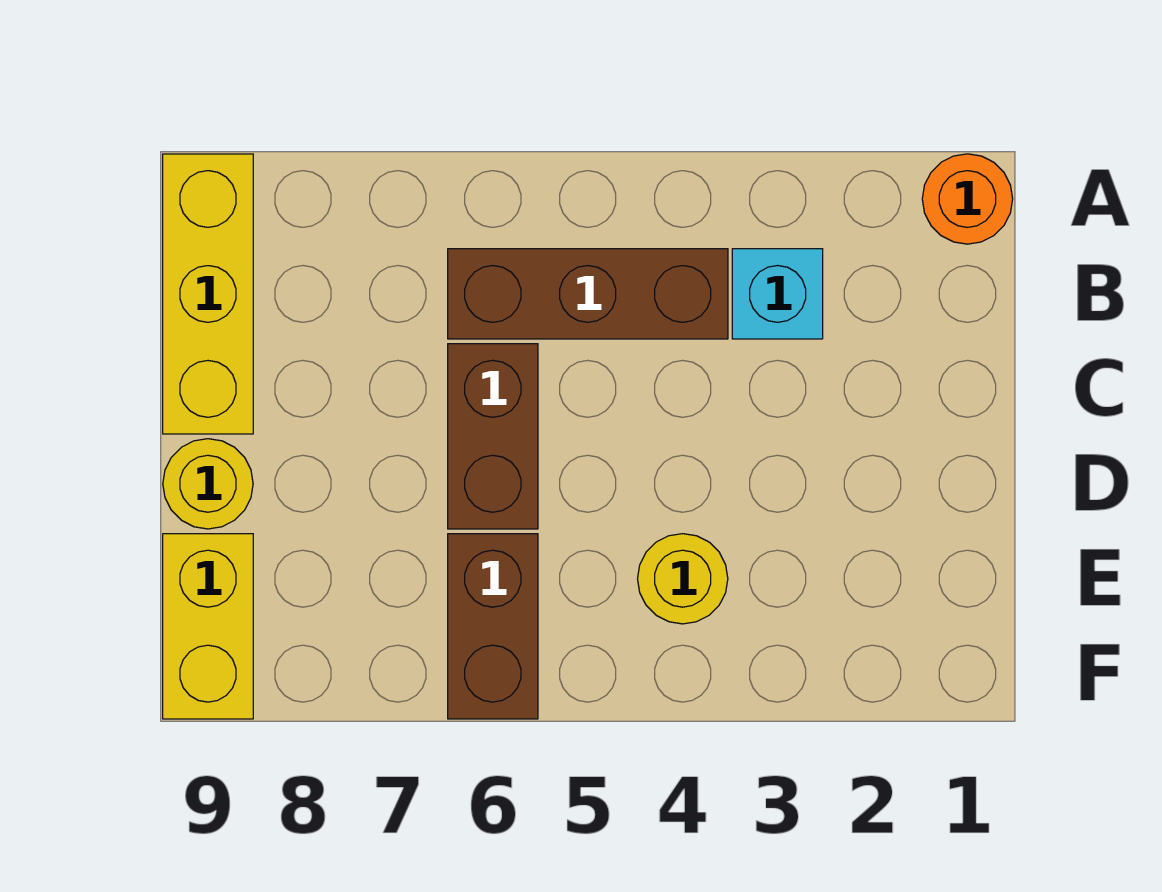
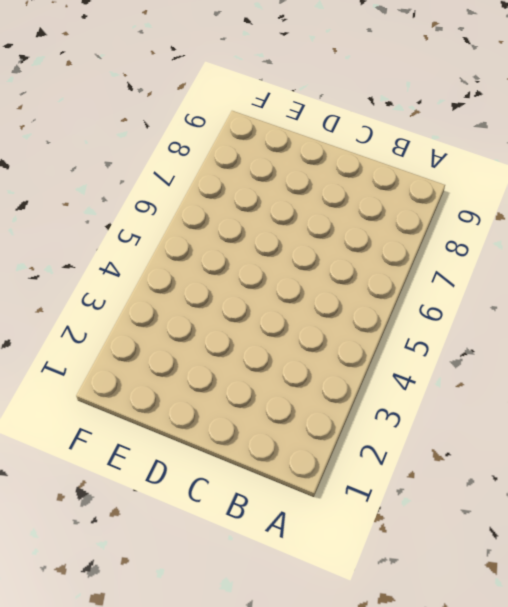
none -> orange 1x1 round brick [922,154,1013,244]
none -> yellow 1x3 brick [163,154,253,434]

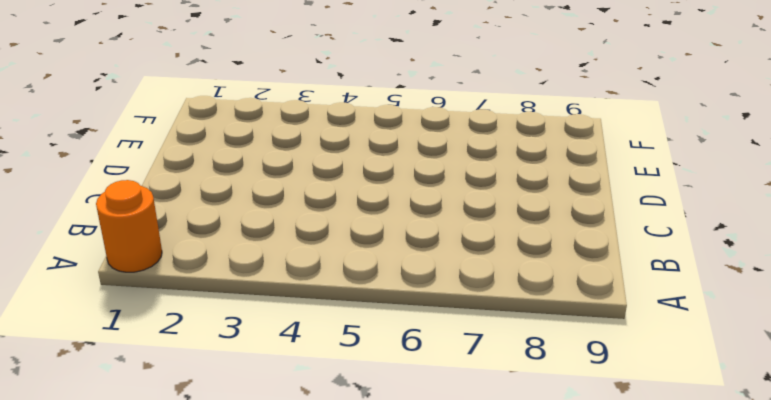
none -> yellow 1x3 brick [163,154,253,434]
none -> cyan 1x1 brick [732,249,823,339]

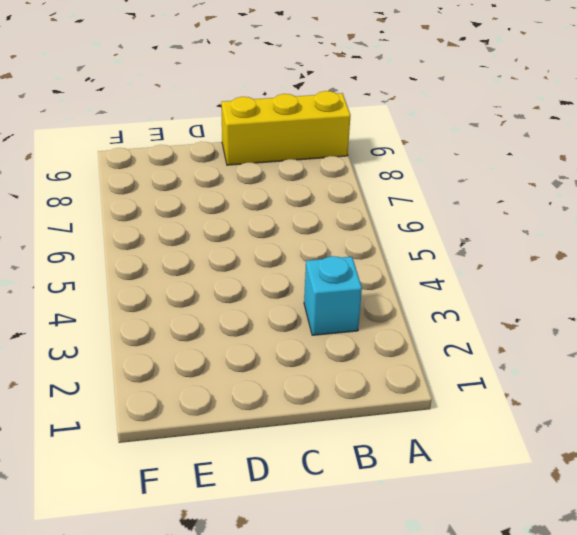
none -> orange 1x1 round brick [922,154,1013,244]
none -> brown 1x3 brick [448,249,728,339]

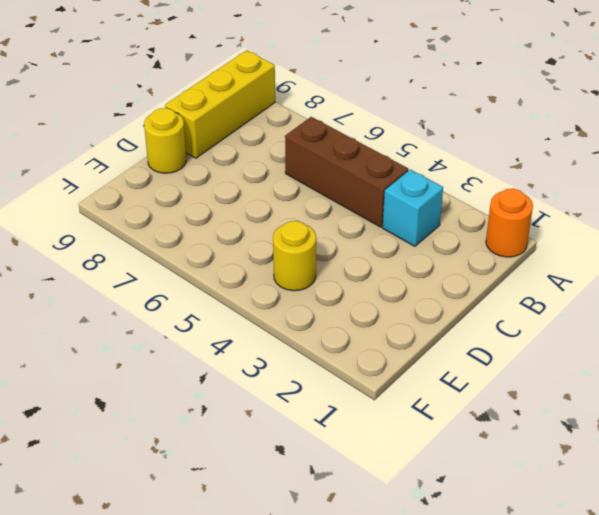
none -> brown 1x2 brick [448,344,538,529]
none -> brown 1x2 brick [448,534,538,719]

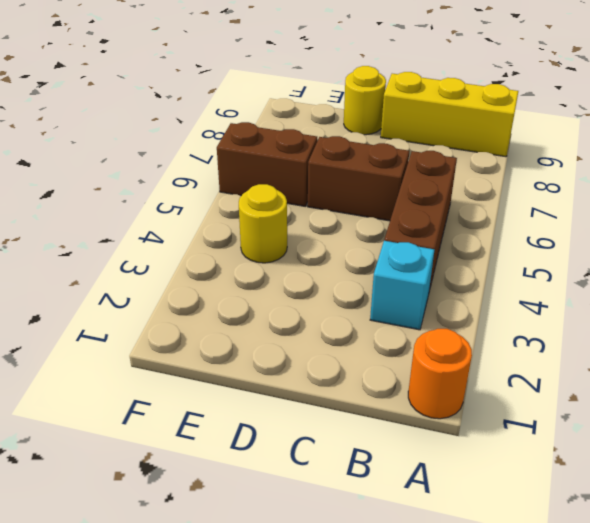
none -> yellow 1x2 brick [163,534,253,719]

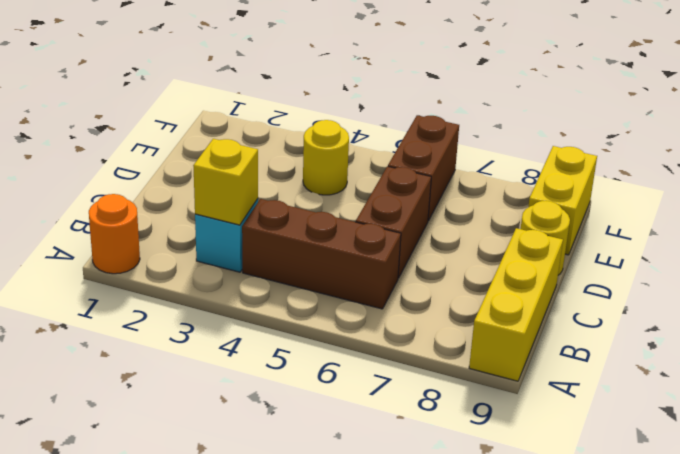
yellow 1x1 brick [193,139,258,225] -> none

